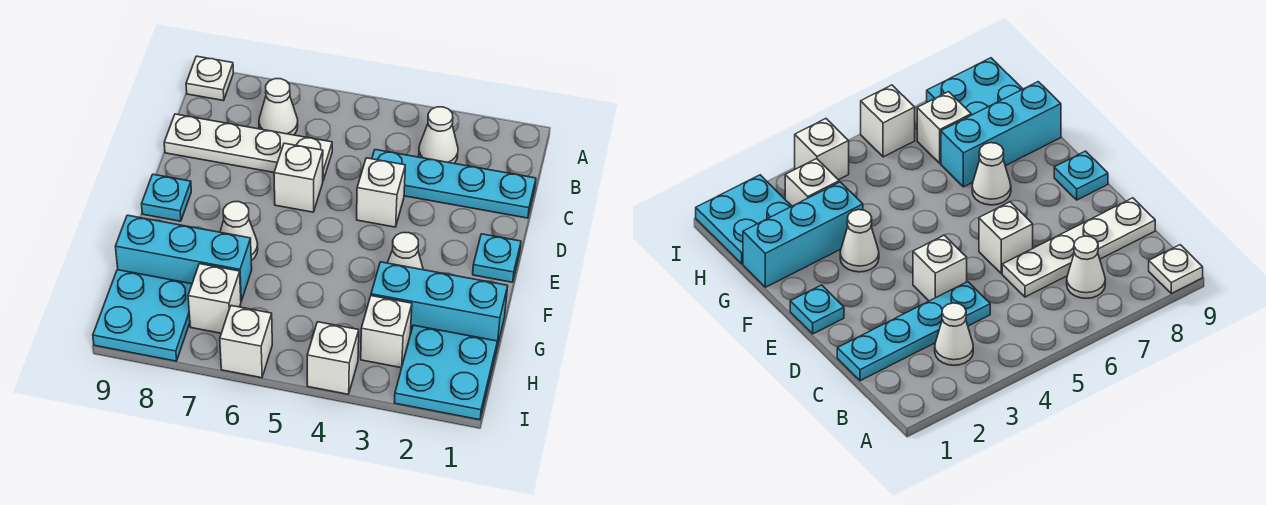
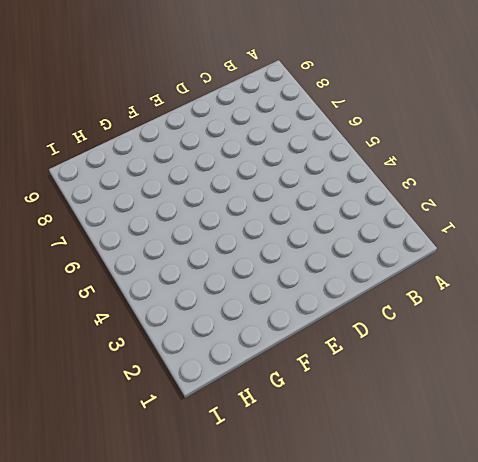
none -> white 1x1 plate [186,56,233,101]
none -> white 1x1 cone [419,107,458,163]
none -> white 1x1 cone [259,79,298,135]

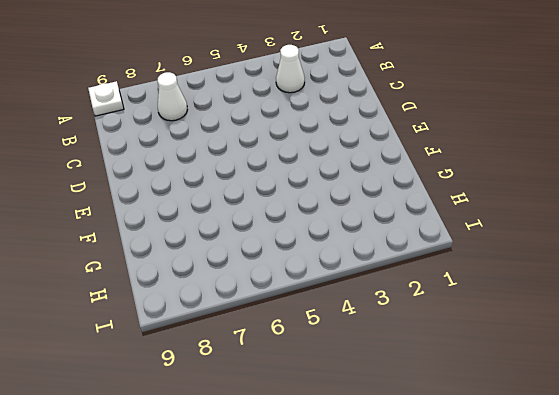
none -> cyan 1x4 plate [372,150,536,218]
none -> white 1x4 plate [164,114,332,180]
none -> white 1x1 brick [357,158,405,227]

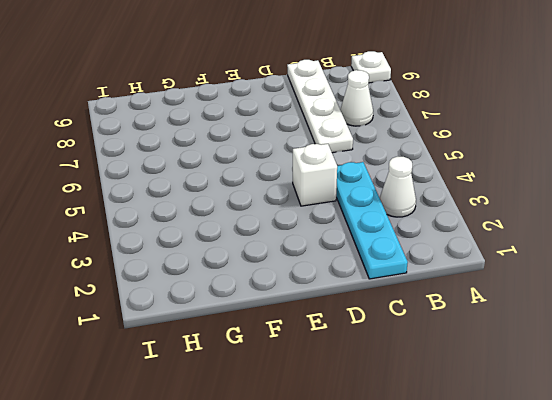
none -> white 1x1 brick [274,143,323,212]
none -> cyan 1x1 plate [473,234,521,282]
none -> cyan 1x1 plate [141,174,191,221]

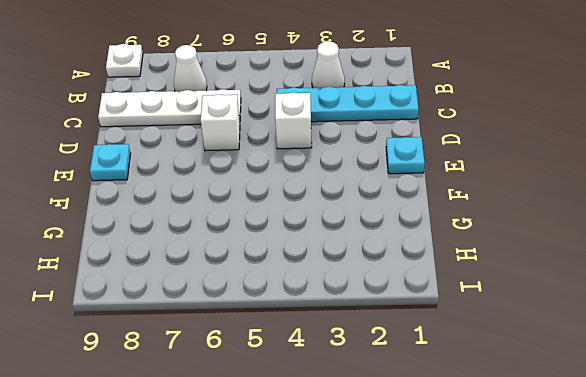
none -> white 1x1 cone [388,233,423,270]
none -> white 1x1 cone [220,202,258,261]
none -> cyan 1x3 brick [371,262,508,347]

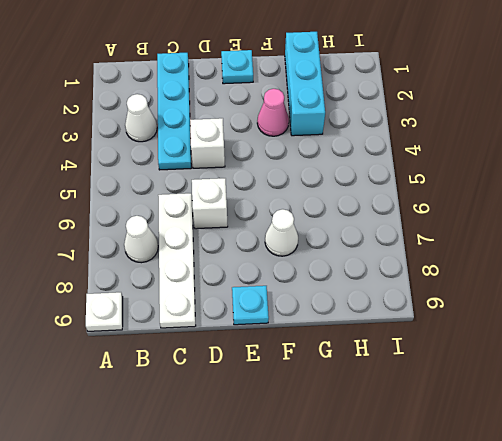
pink 1x1 cone [257,89,289,136] -> white 1x1 cone [388,233,423,270]
none -> cyan 1x3 brick [115,215,252,301]
none -> cyan 2x2 plate [394,325,497,420]
none -> white 1x1 brick [361,296,412,368]

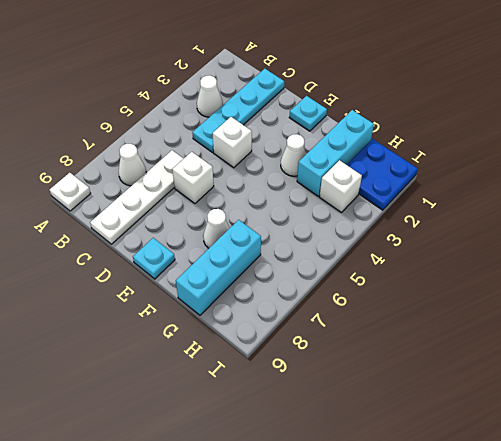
blue 2x2 plate [347,139,418,210] -> cyan 2x2 plate [394,325,497,420]
none -> white 1x1 brick [188,264,241,333]
none -> cyan 2x2 plate [93,270,192,361]
none -> white 1x1 brick [307,322,359,394]

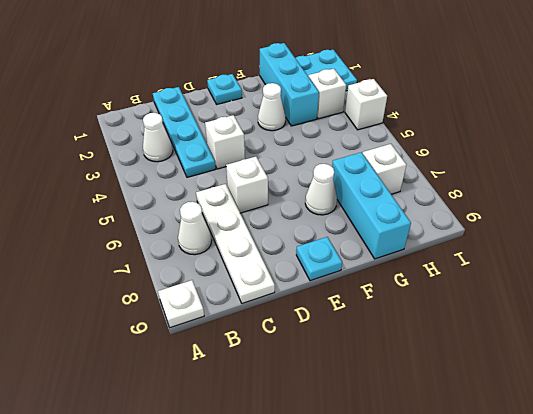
none -> cyan 2x2 plate [93,270,192,361]
none -> white 1x1 brick [220,306,272,378]

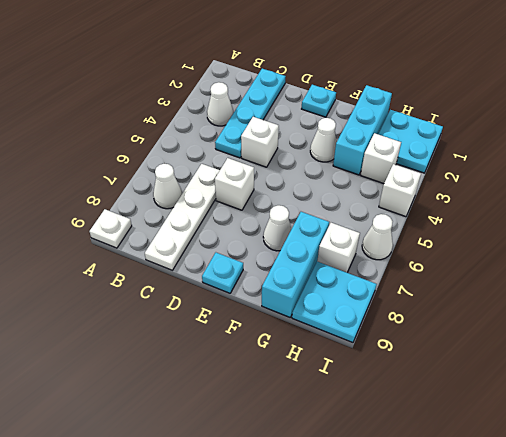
white 1x1 cone [362,214,393,260] -> white 1x1 brick [220,306,272,378]

